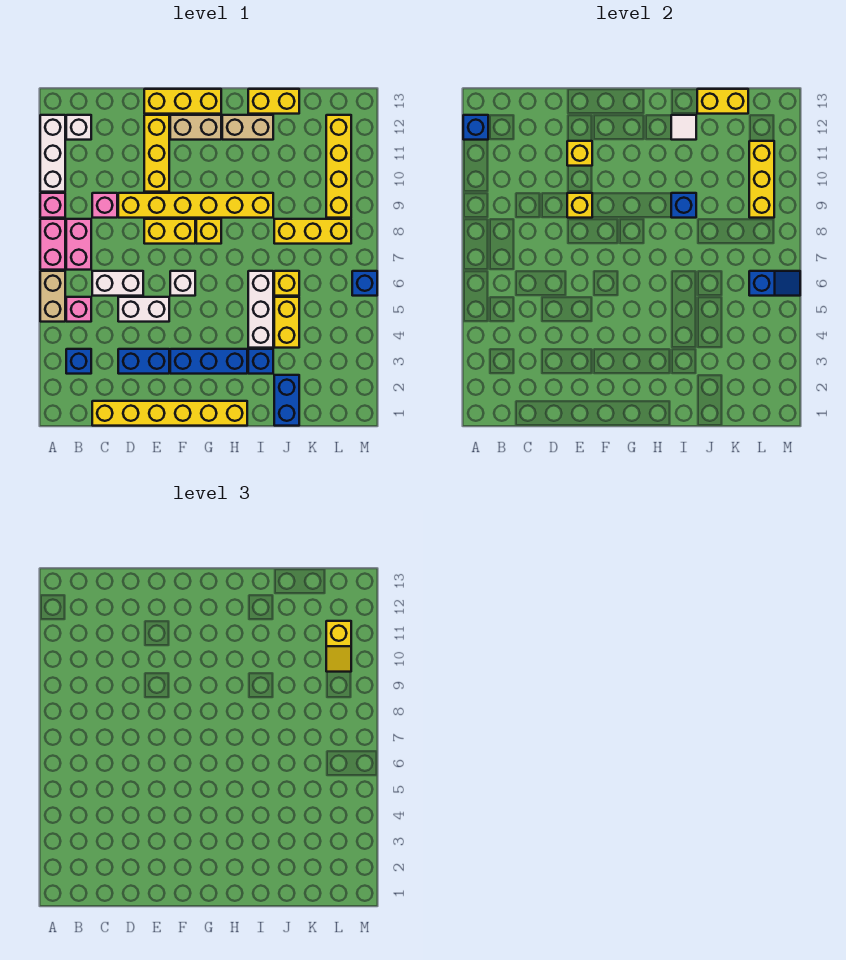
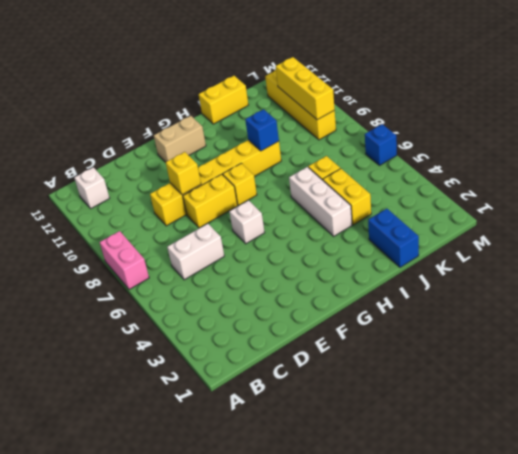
none -> tan 1x2 brick [40,271,65,322]
none -> pink 1x1 brick [40,193,65,218]
none -> white 1x3 brick [40,115,65,192]
none -> blue 1x1 brick [66,349,91,374]

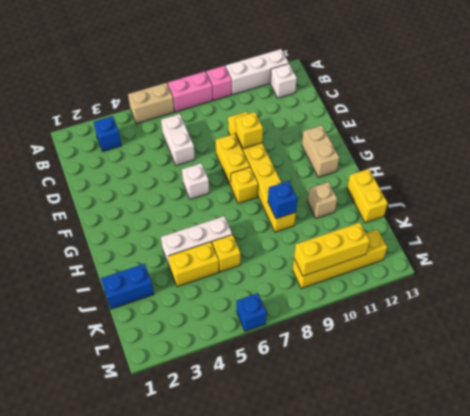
tan 1x1 brick [307,182,337,218] -> none
none -> pink 1x1 brick [66,297,91,322]
none -> pink 1x2 brick [66,219,91,270]
none -> yellow 1x6 brick [92,401,247,426]
none -> pink 1x1 brick [92,193,117,218]

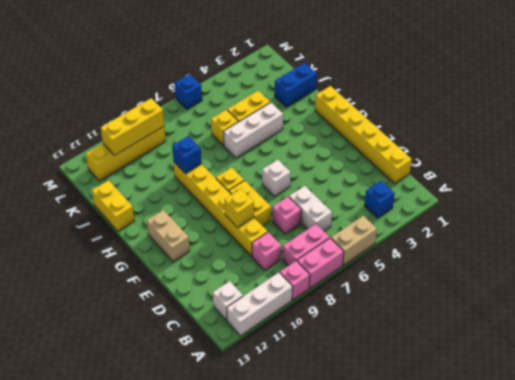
pink 1x1 brick [272,197,301,234] -> pink 1x1 brick moved to [66,297,91,322]
none -> blue 1x2 brick [118,349,169,374]
none -> white 1x2 brick [118,297,169,322]
none -> yellow 1x3 brick [144,115,169,192]
none -> yellow 1x3 brick [144,89,221,114]

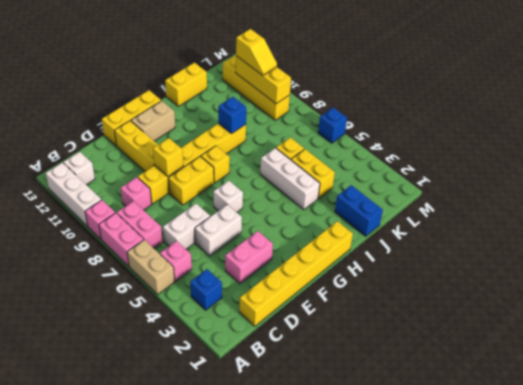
pink 1x2 brick [225,231,273,284] -> blue 1x2 brick [118,349,169,374]
none -> blue 1x3 brick [170,349,247,374]
none -> tan 1x2 brick [222,115,273,140]
none -> blue 1x1 brick [248,349,273,374]
none -> yellow 1x3 brick [274,219,351,244]

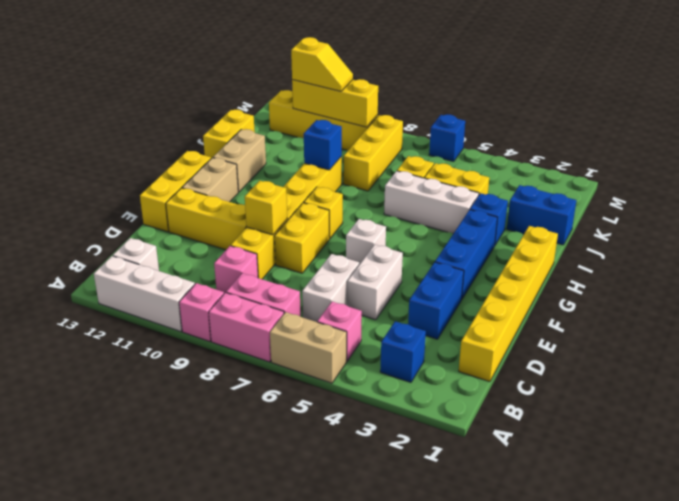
none -> blue 1x1 brick [463,115,488,140]
none -> yellow 1x1 brick [567,141,592,166]
none -> white 1x1 tile [671,115,696,140]
none -> yellow 1x2 brick [697,89,748,114]

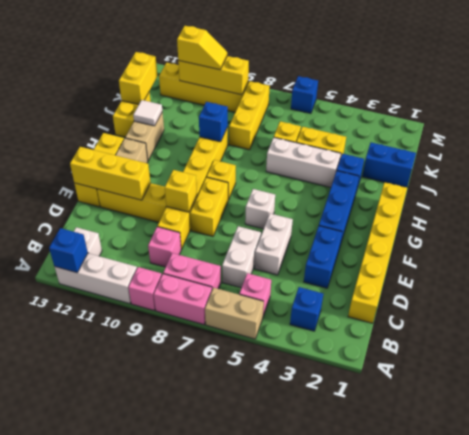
yellow 1x3 brick [70,147,151,200] -> yellow 1x1 brick [567,141,592,166]
none -> blue 1x2 slope [749,271,800,296]

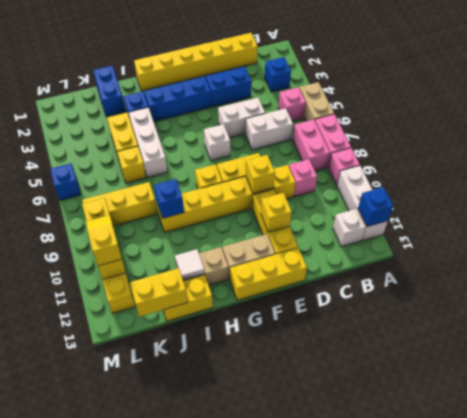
none -> blue 1x2 slope [749,271,800,296]

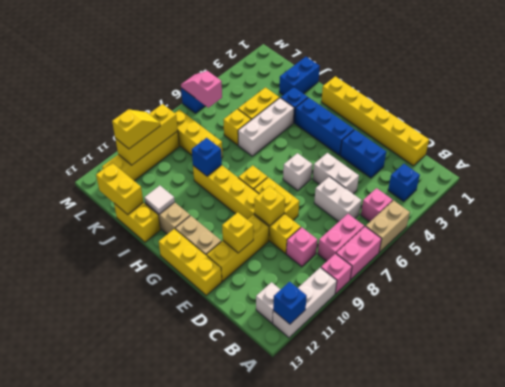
pink 1x2 slope [181,71,222,108] -> blue 1x2 slope [749,271,800,296]

